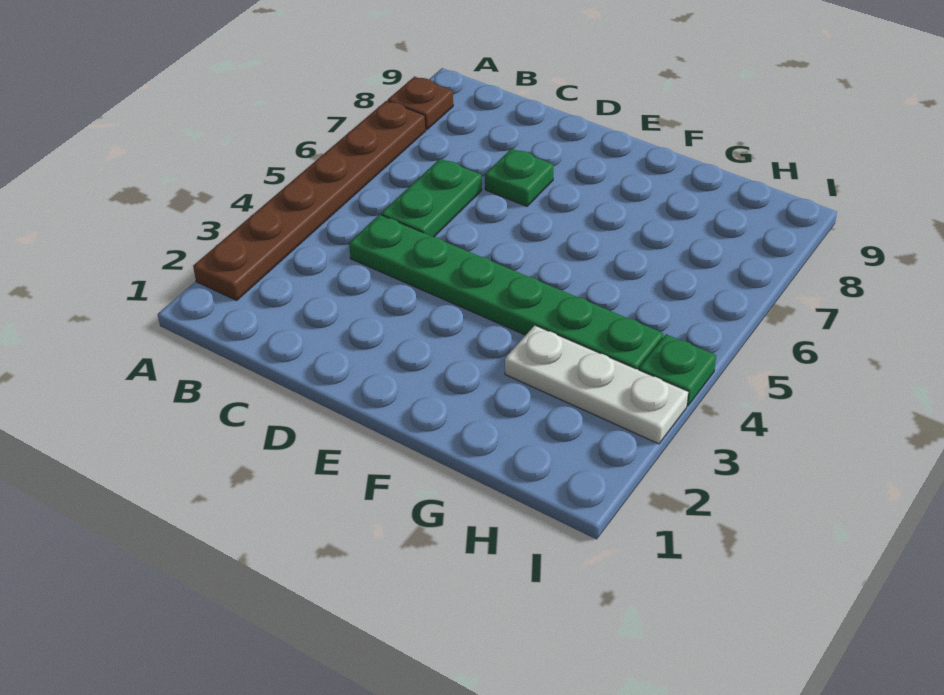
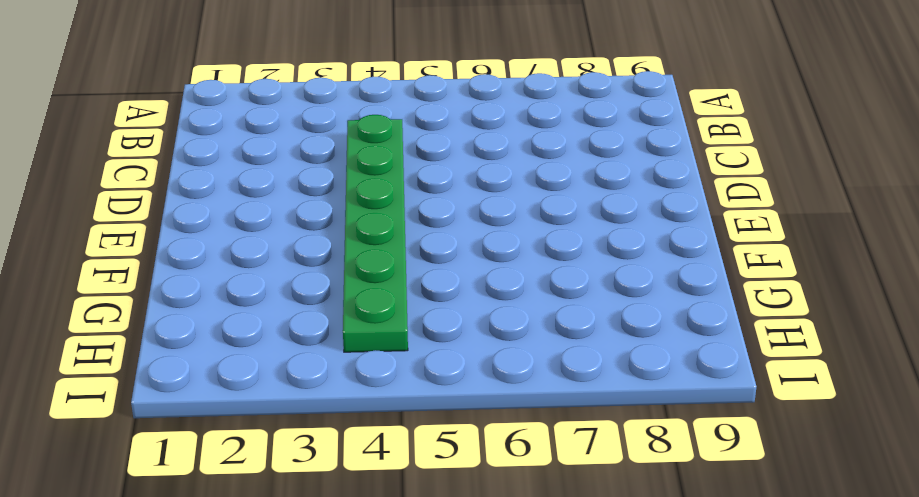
none -> brown 1x6 plate [193,101,426,300]
none -> brown 1x1 plate [388,77,453,130]

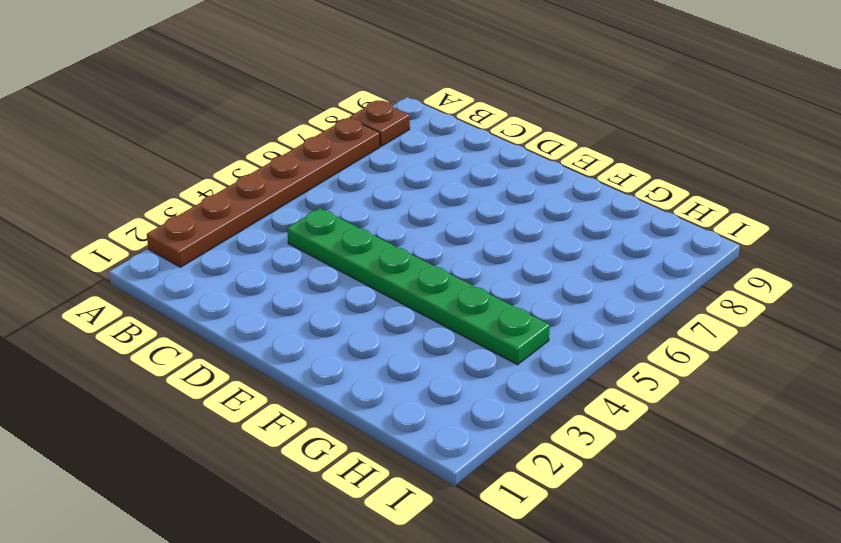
none -> green 1x2 plate [381,159,482,237]
none -> green 1x1 plate [485,148,554,206]

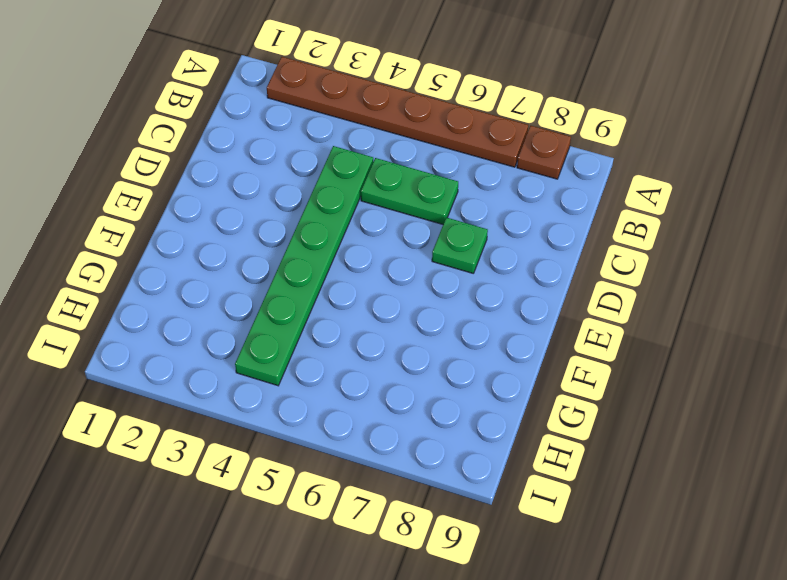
none -> white 1x3 plate [505,325,688,444]
none -> green 1x1 plate [639,334,716,406]

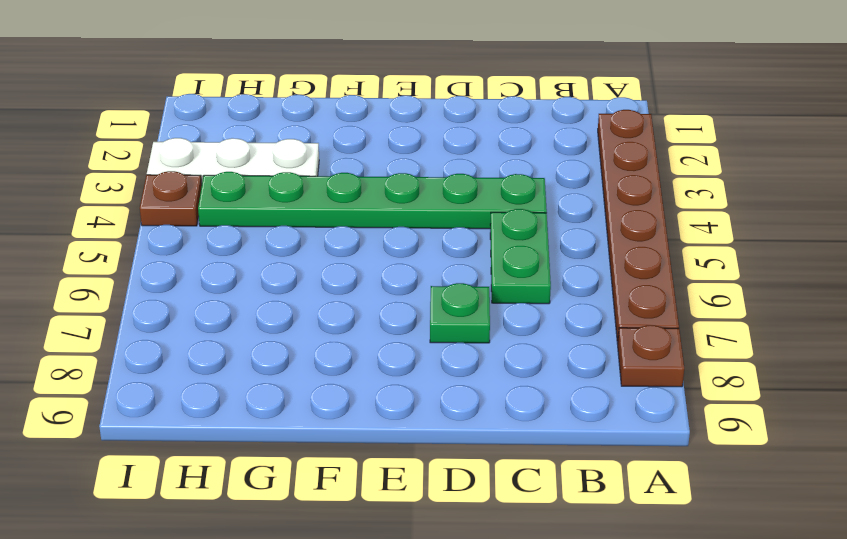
brown 1x1 plate [140,171,202,226] -> green 1x1 plate [639,334,716,406]

